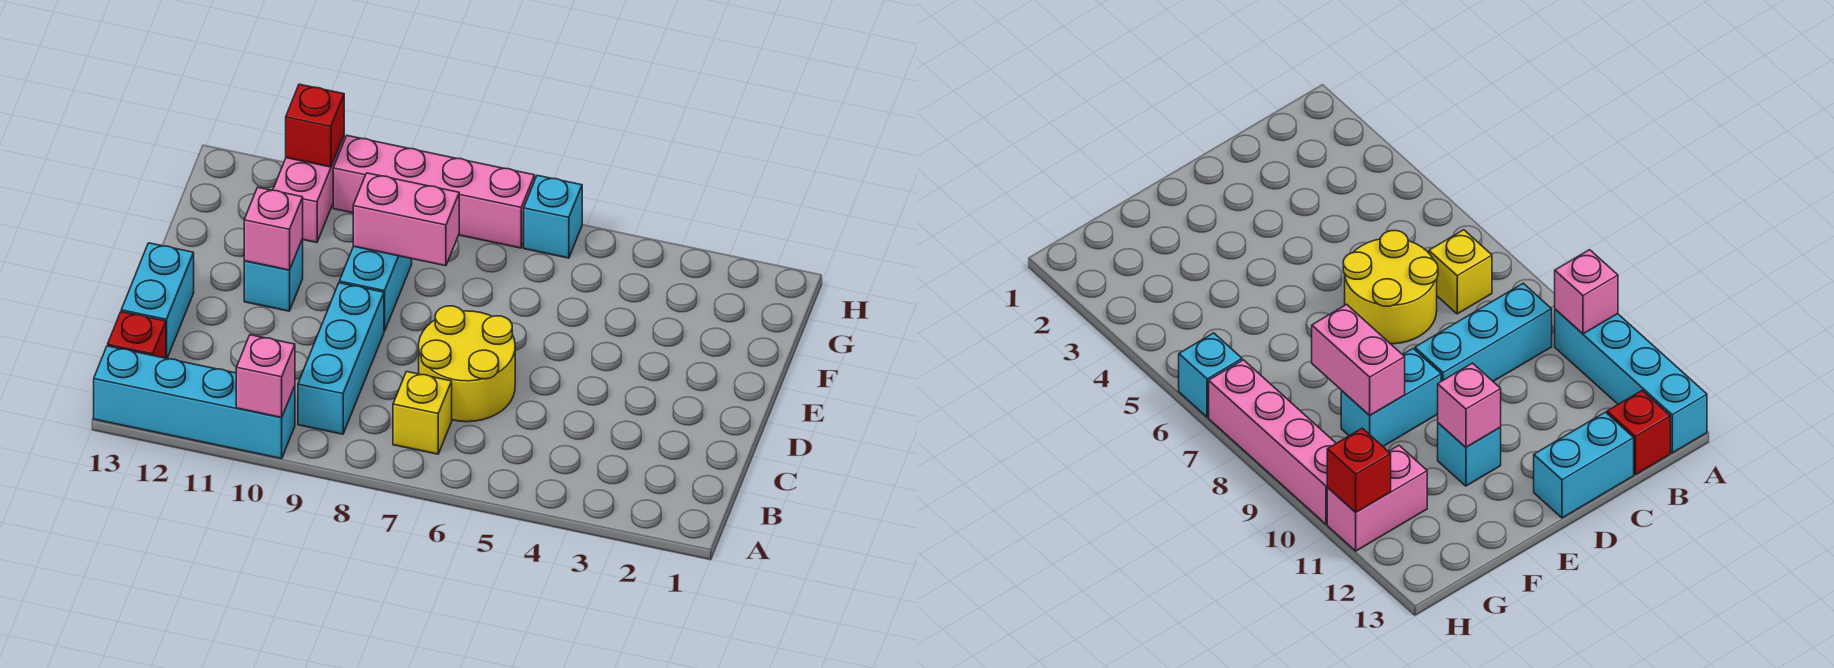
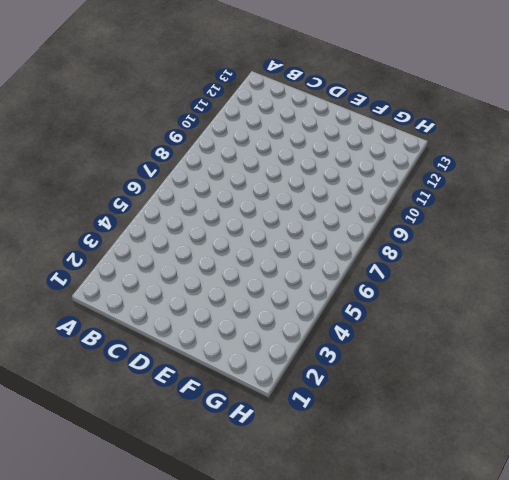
none -> cyan 1x4 brick [94,346,295,459]
none -> yellow 1x1 brick [393,372,452,454]
none -> cyan 1x3 brick [298,283,384,434]

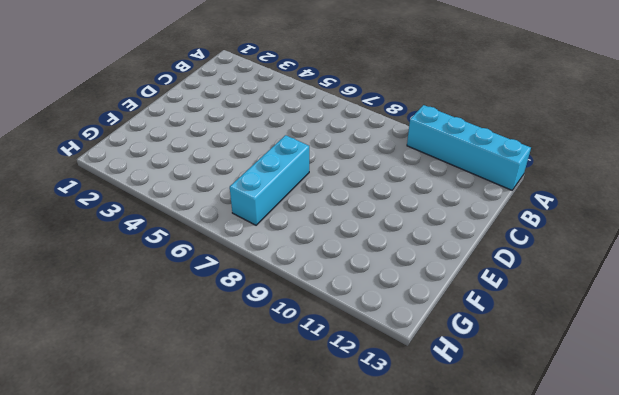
cyan 1x3 brick [230,135,309,225] -> cyan 1x3 brick moved to [298,283,384,434]
none -> yellow 1x1 brick [393,372,452,454]
none -> red 1x1 brick [108,312,166,358]
none -> yellow 2x2 round brick [419,306,515,422]

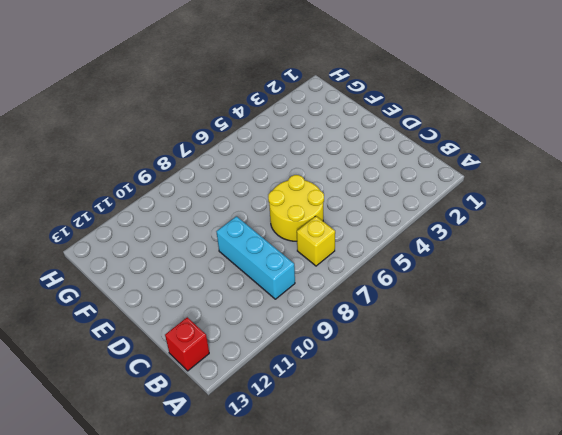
none -> cyan 1x4 brick [94,346,295,459]
none -> cyan 1x2 brick [121,243,194,358]
none -> cyan 1x2 brick [339,246,412,331]

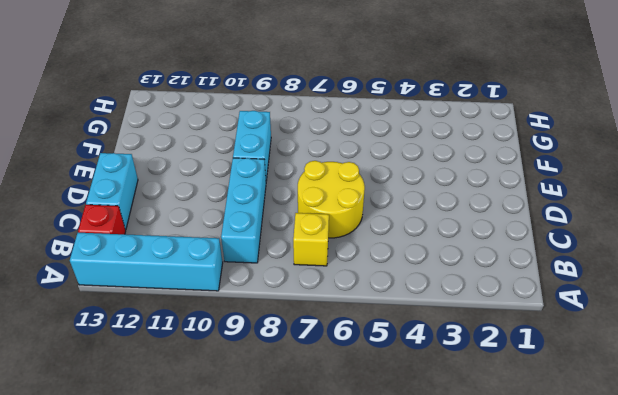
none -> cyan 1x1 brick [244,239,303,311]
none -> pink 1x2 brick [273,136,344,243]
none -> cyan 1x1 brick [524,175,582,258]

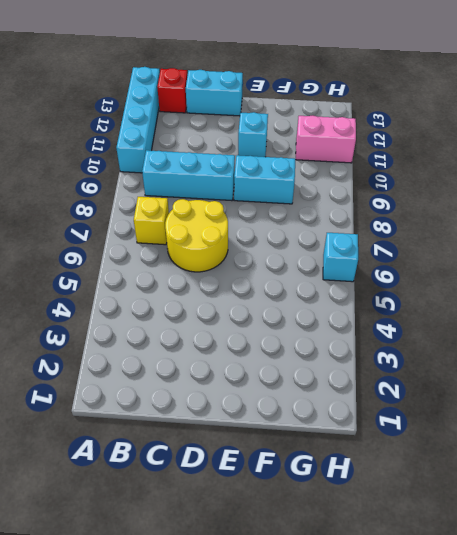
none -> pink 1x4 brick [333,136,535,248]
none -> pink 1x1 brick [236,335,295,417]
none -> pink 1x1 brick [244,187,303,270]

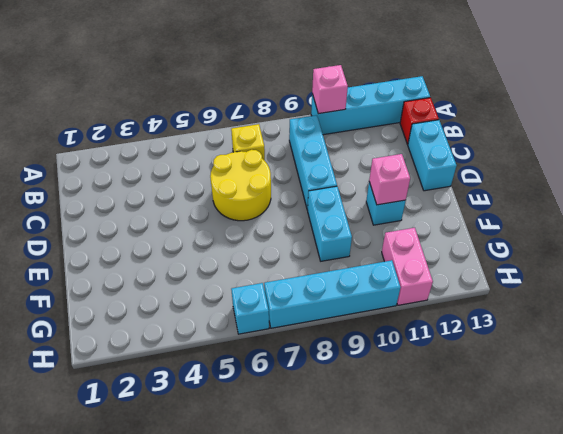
cyan 1x4 brick [264,260,401,328] -> pink 1x4 brick [333,136,535,248]
none -> pink 1x2 brick [353,173,459,266]
none -> red 1x1 brick [286,84,344,167]

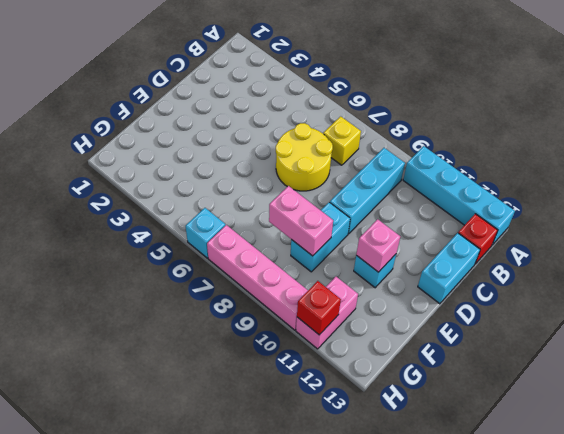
none -> pink 1x1 brick [236,335,295,417]

